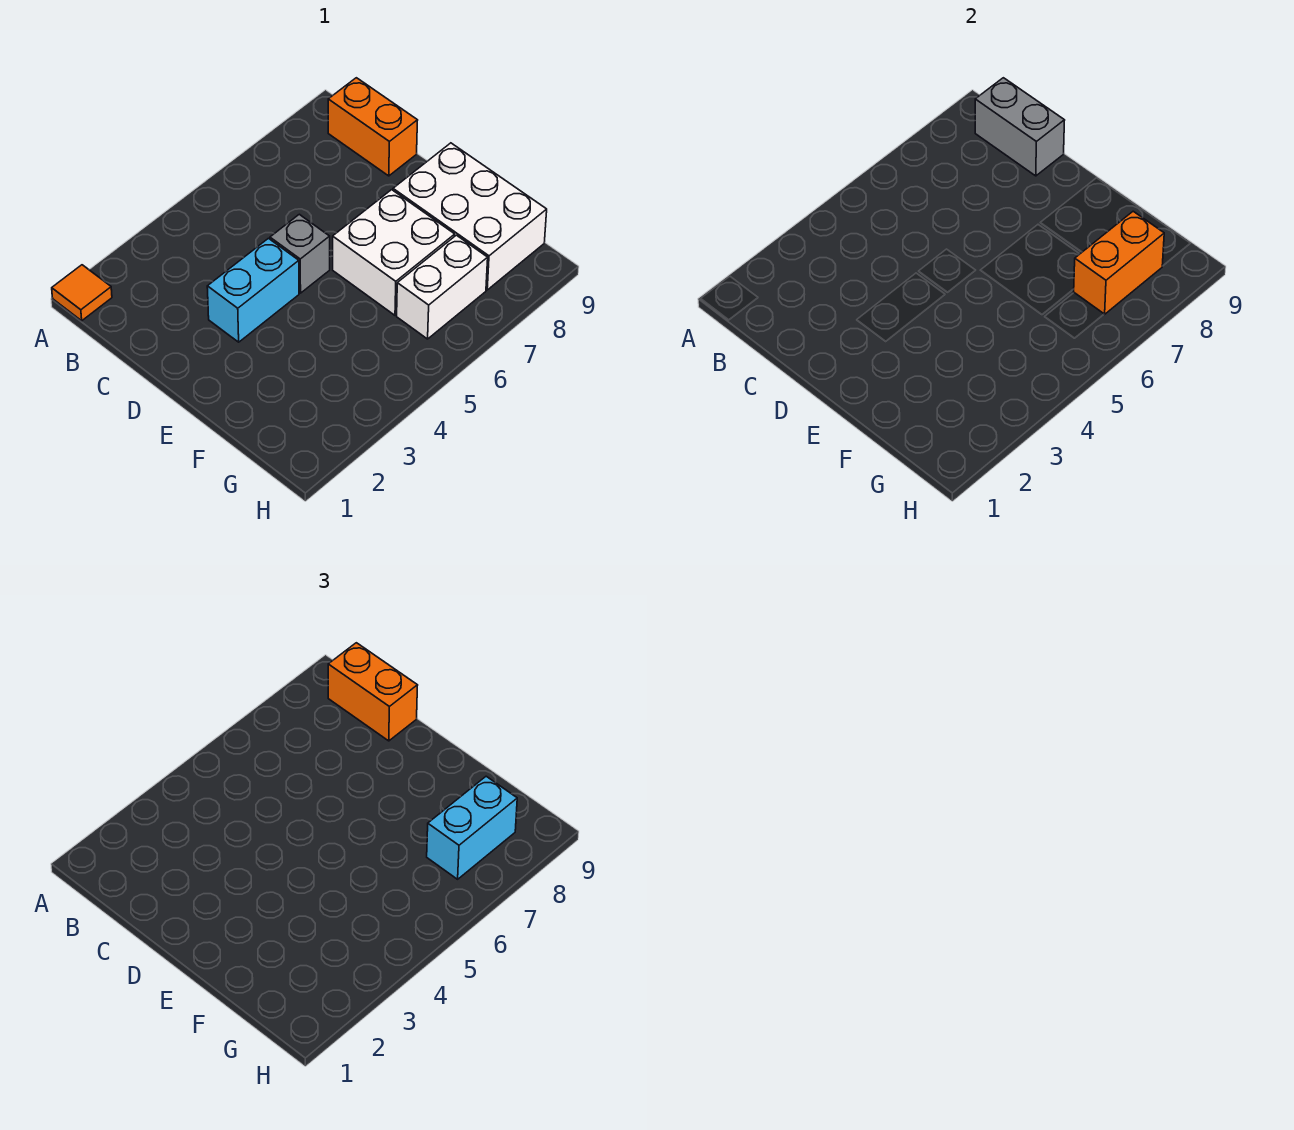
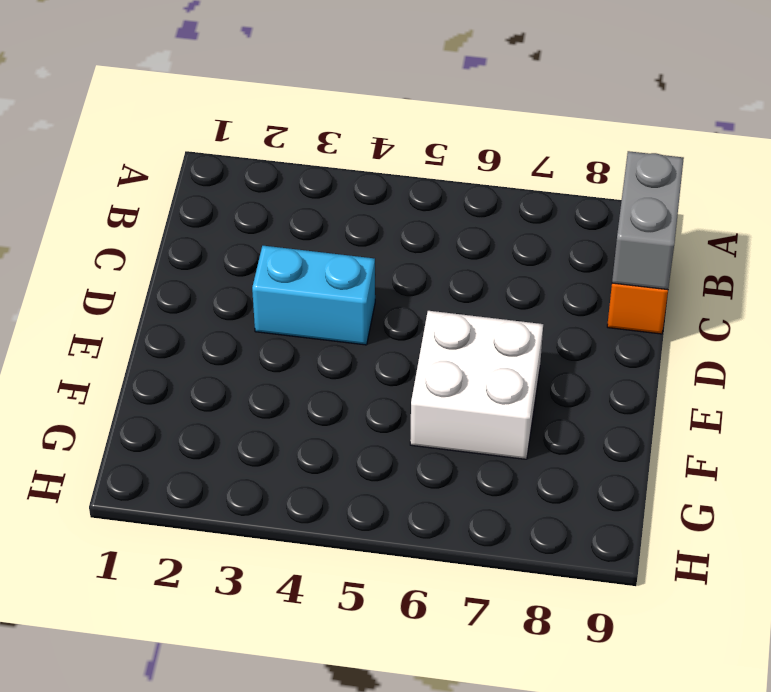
none -> orange 1x1 tile [52,265,112,321]
none -> grey 1x1 brick [270,214,330,293]

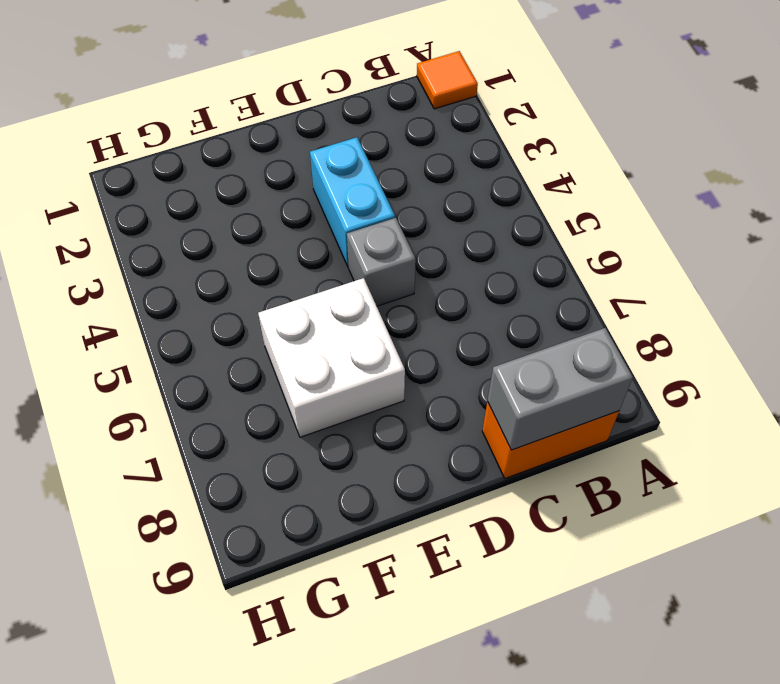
none -> white 2x3 brick [393,143,547,290]
none -> white 1x2 brick [397,235,488,339]

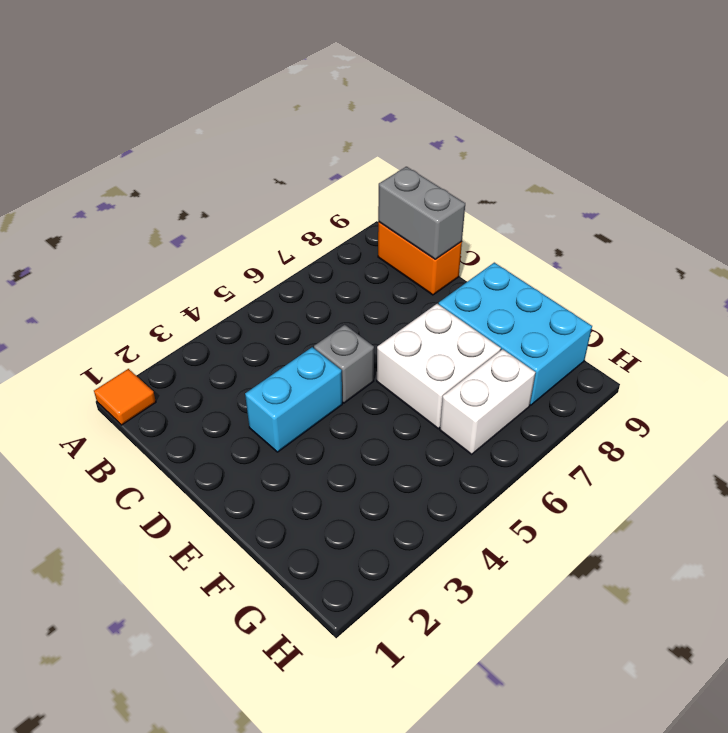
cyan 2x3 brick [439,263,592,405] -> white 2x3 brick [393,143,547,290]
none -> orange 1x2 brick [1074,211,1164,314]
none -> orange 1x2 brick [328,643,418,741]

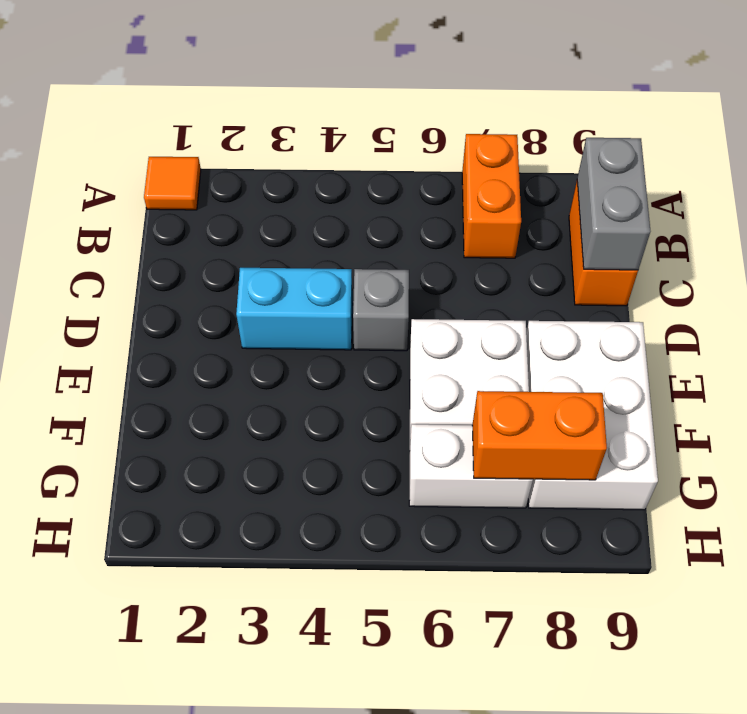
orange 1x2 brick [462,134,521,258] -> orange 1x2 brick moved to [328,643,418,741]
none -> cyan 1x2 brick [427,776,517,879]

